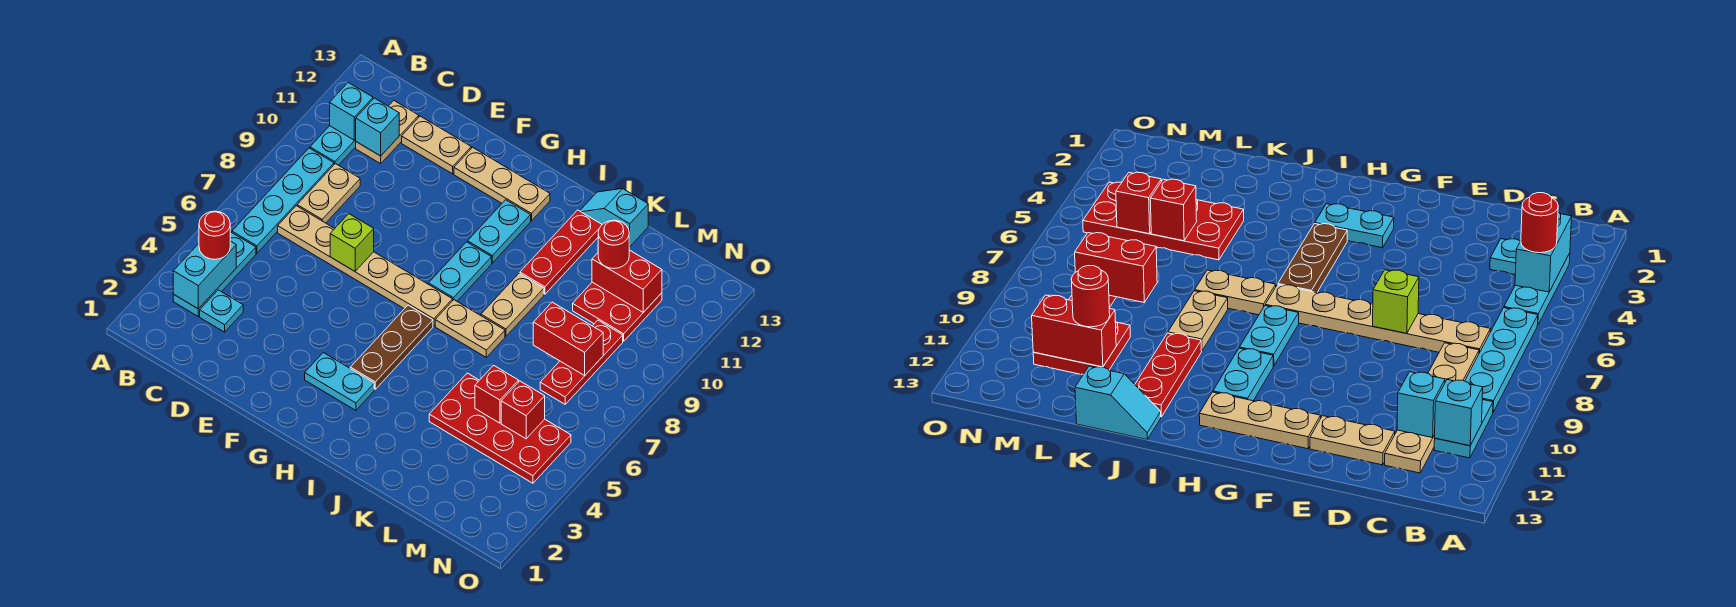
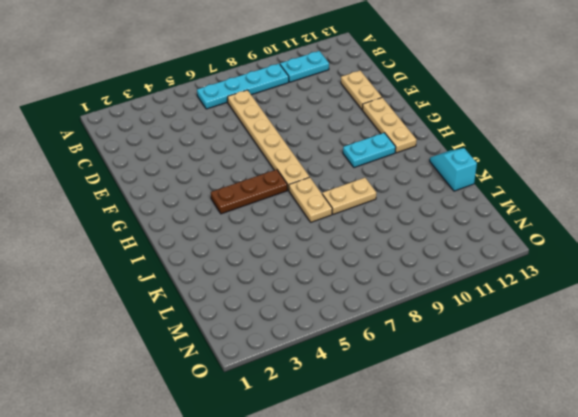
none -> cyan 1x3 plate [173,232,256,316]
none -> cyan 1x1 plate [200,290,243,332]
none -> tan 1x2 plate [297,164,360,223]
none -> tan 1x2 plate [356,101,419,164]

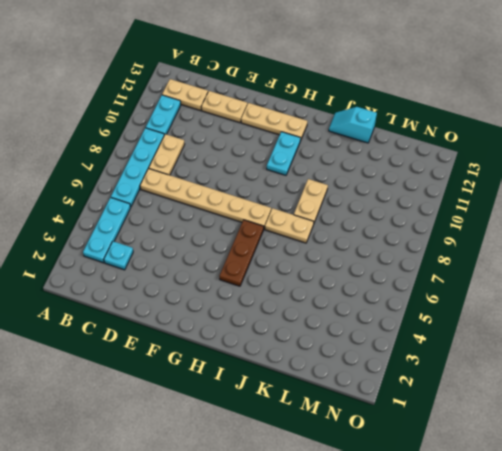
tan 1x2 plate [162,79,208,110] -> tan 1x2 plate turned to [356,101,419,164]
none -> cyan 1x2 plate [305,353,374,410]
none -> cyan 1x2 plate [428,242,492,301]
none -> red 1x3 plate [520,210,602,294]
none -> red 2x4 plate [429,373,571,483]

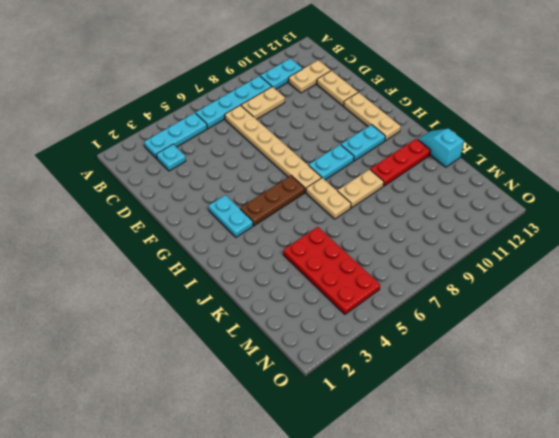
none -> red 2x2 plate [573,282,662,341]
none -> red 1x3 plate [540,320,623,404]
none -> cyan 1x2 brick [173,241,236,309]
none -> cyan 1x1 brick [330,83,373,140]

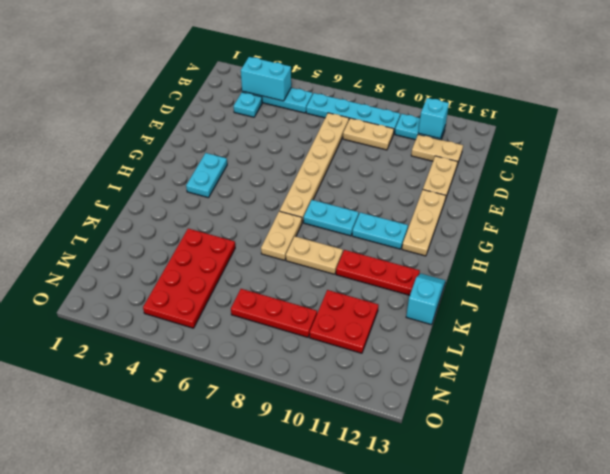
none -> brown 1x3 plate [350,305,433,389]
none -> cyan 1x1 brick [355,98,399,156]
none -> lime 1x1 brick [330,214,374,271]
none -> red 1x1 brick [475,365,519,423]

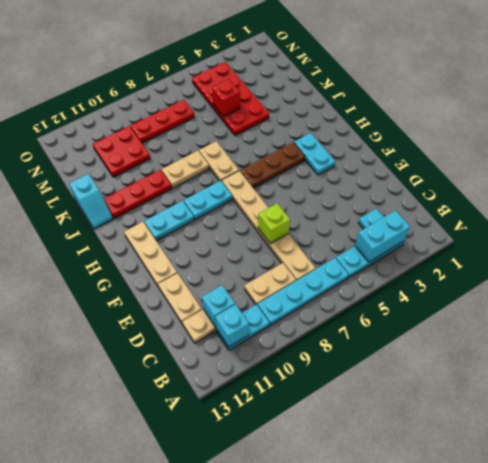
none -> red 1x2 brick [533,302,603,375]
none -> red 1x2 brick [592,250,662,312]
none -> red 1x1 brick [501,381,545,439]
none -> red 1x1 round brick [199,211,230,259]

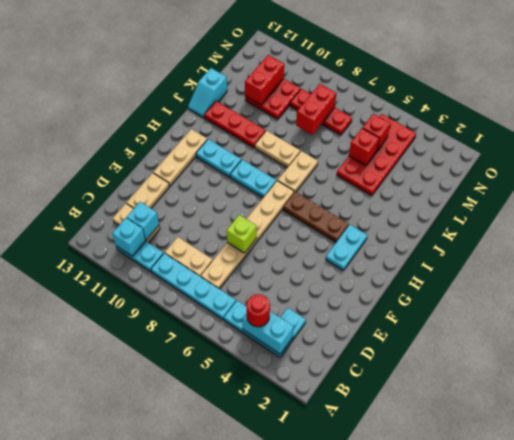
none -> red 1x1 round brick [598,220,629,269]

